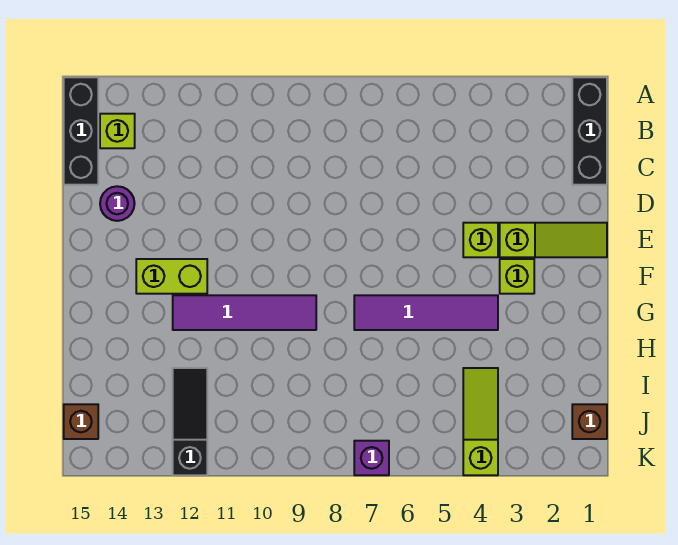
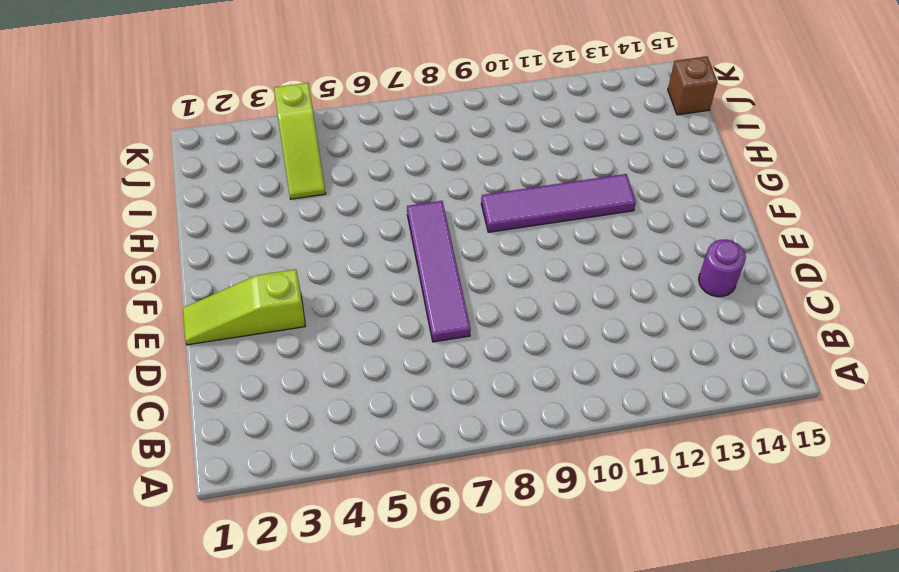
purple 1x4 tile [407,201,471,342] -> purple 1x4 tile turned to [354,295,498,330]
none -> black 1x3 brick [572,77,607,185]
none -> black 1x3 brick [64,77,98,185]
none -> lime 1x1 brick [100,114,135,148]

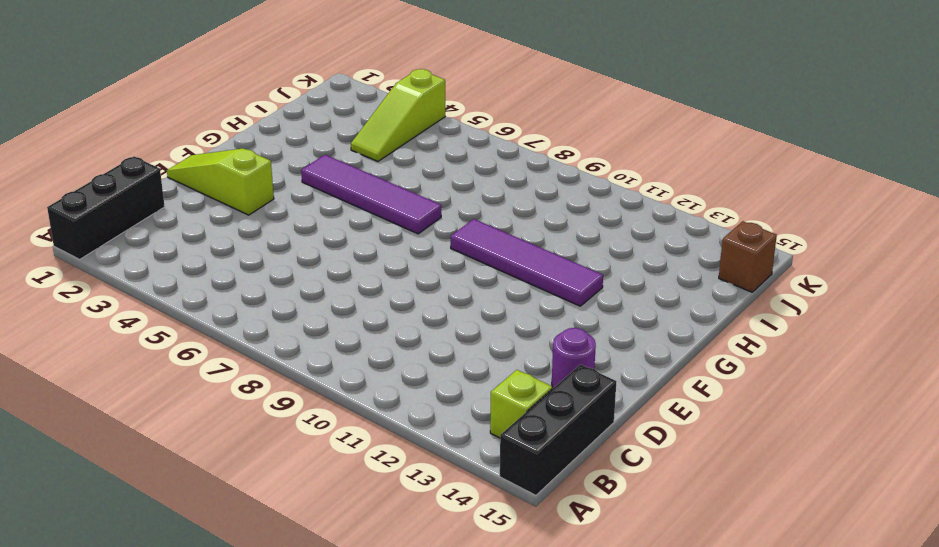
none -> lime 1x1 brick [463,223,498,257]
none -> lime 1x1 brick [500,259,534,294]
none -> lime 1x2 brick [136,259,207,294]

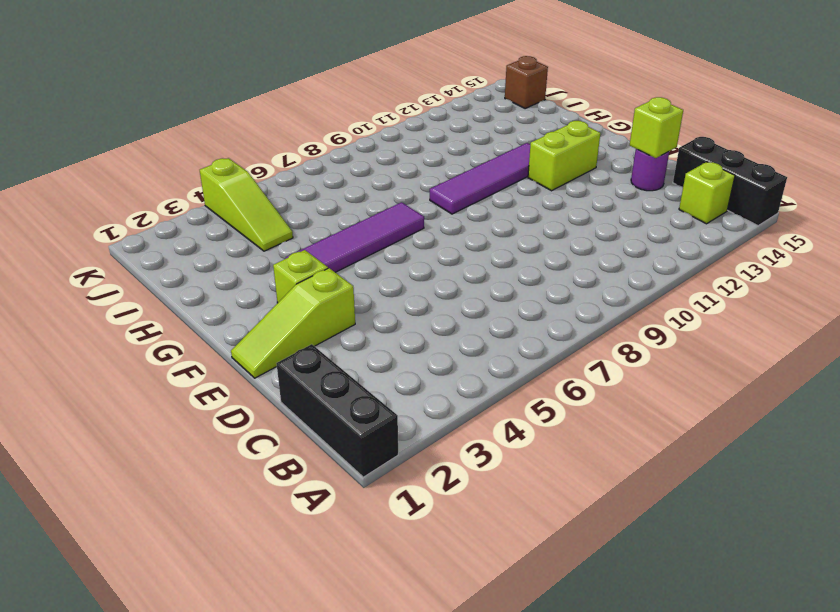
lime 1x1 brick [630,97,683,158] -> lime 1x1 brick moved to [463,223,498,257]
none -> black 1x3 slope [173,368,207,475]
none -> brown 1x1 brick [572,404,607,439]
none -> purple 1x1 brick [354,441,389,475]

